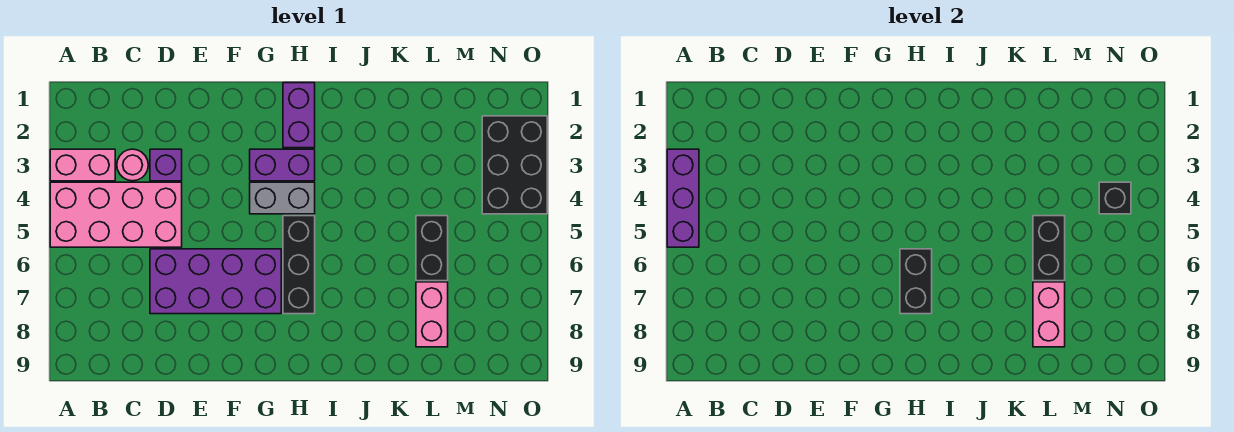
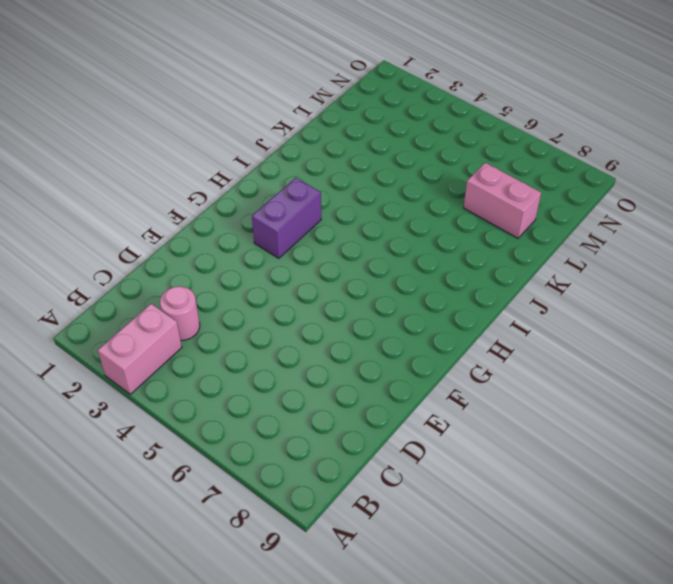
none -> pink 2x4 brick [50,182,182,247]
none -> purple 1x1 brick [150,149,182,181]
none -> purple 2x4 brick [150,249,281,314]

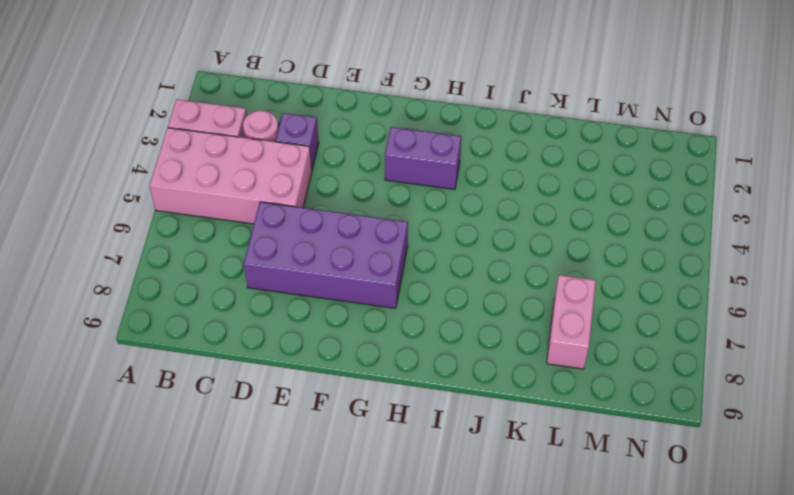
none -> grey 1x2 brick [250,182,315,214]
none -> purple 1x2 brick [283,83,315,148]
none -> black 1x3 brick [283,216,315,314]

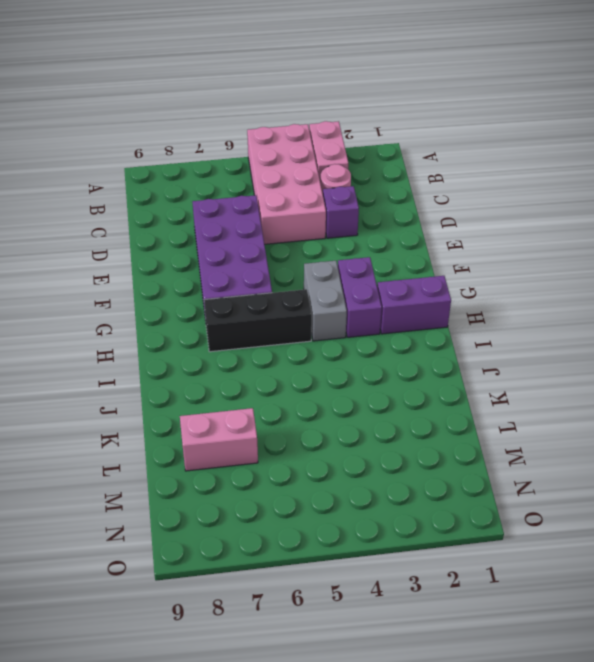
none -> black 1x2 brick [416,216,448,281]
none -> black 2x3 brick [482,116,547,214]
none -> purple 1x3 brick [667,149,699,247]

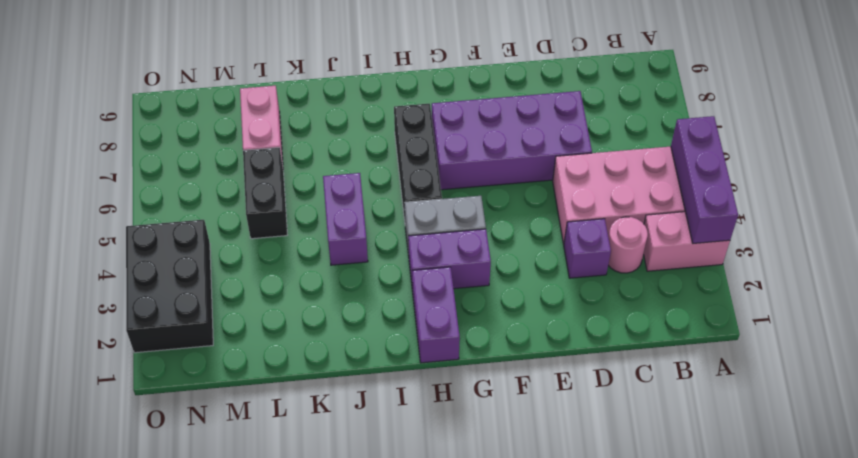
purple 1x2 brick [323,173,368,265] -> none
none -> black 1x2 brick [900,249,932,314]
none -> black 1x2 brick [1033,216,1065,281]
none -> pink 1x2 brick [1033,282,1065,347]

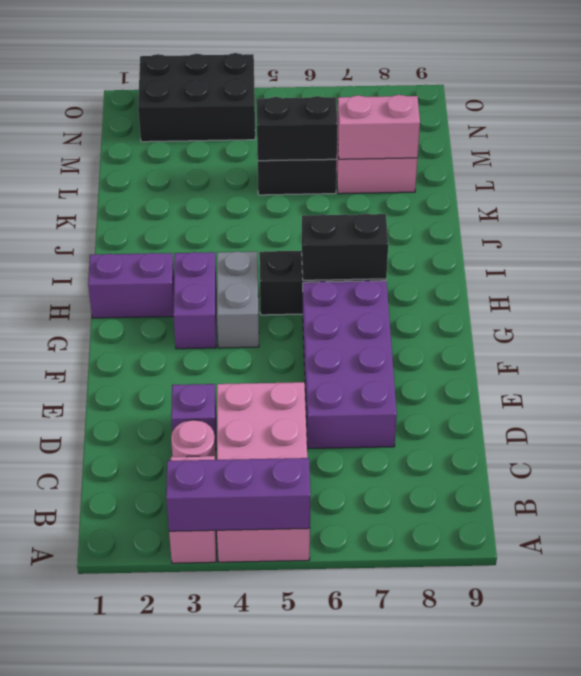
none -> black 1x1 brick [1099,182,1131,214]

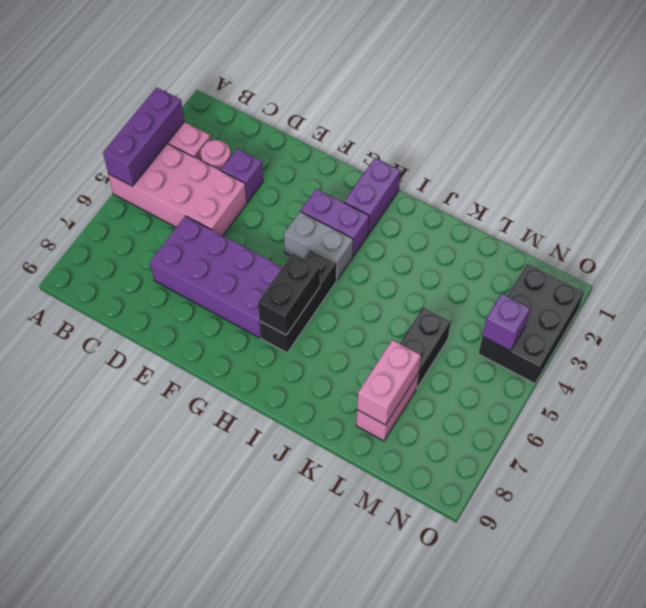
purple 1x1 brick [482,294,530,351] -> black 1x1 brick [1099,182,1131,214]
none -> black 1x2 brick [1033,216,1065,281]

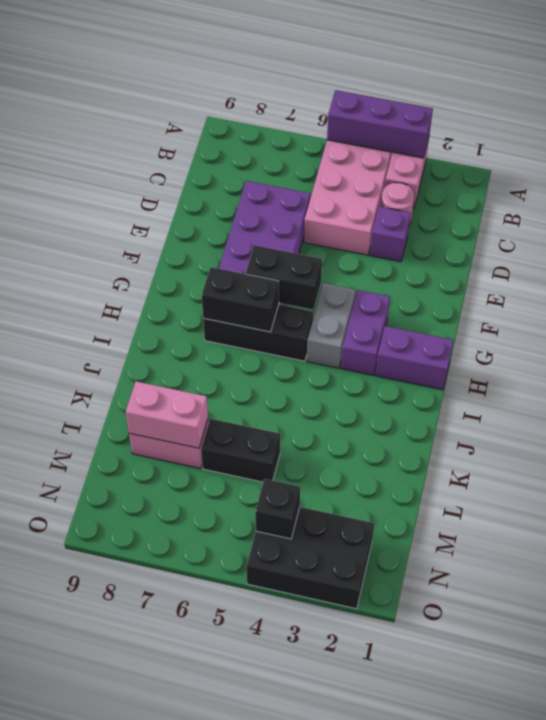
black 1x2 brick [246,245,322,310] -> black 1x2 brick moved to [1033,216,1065,281]

